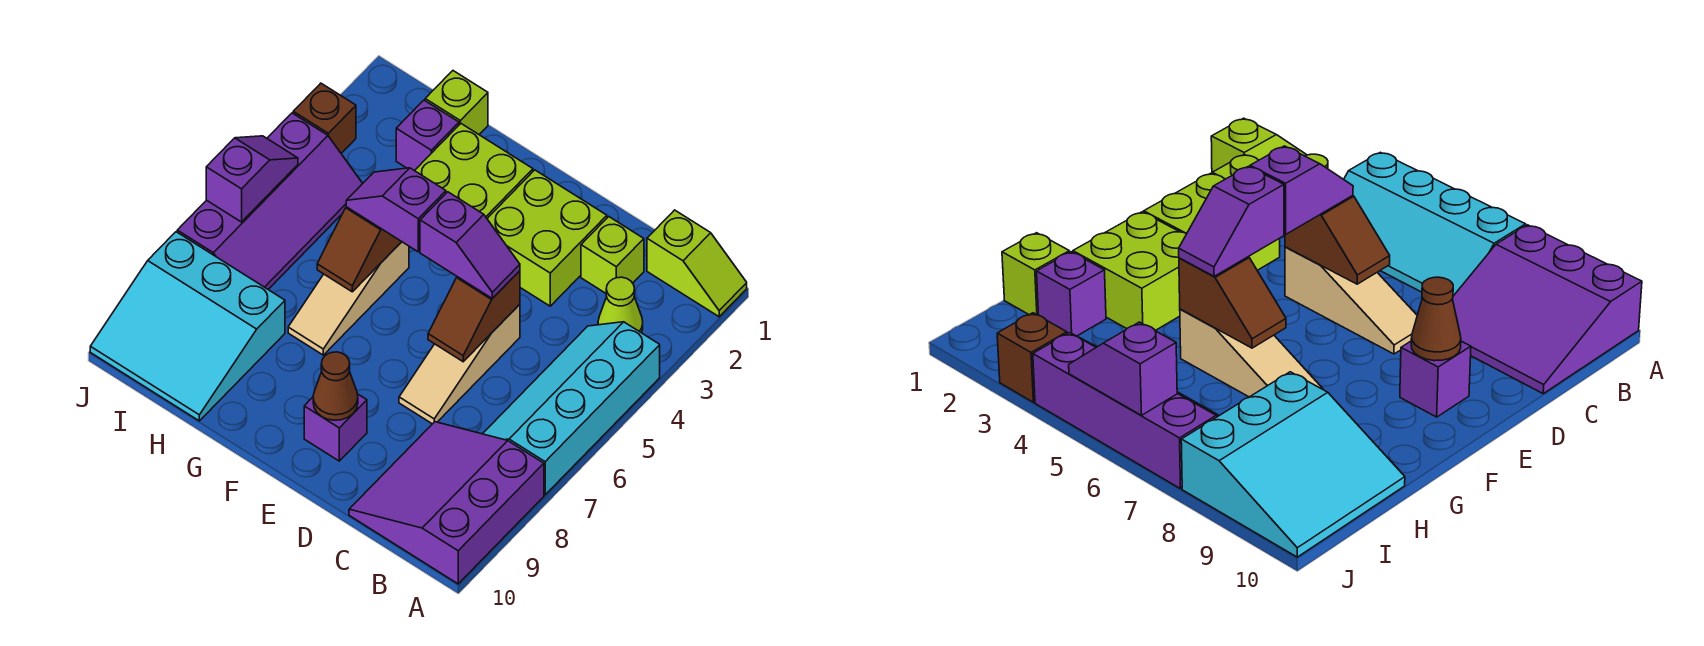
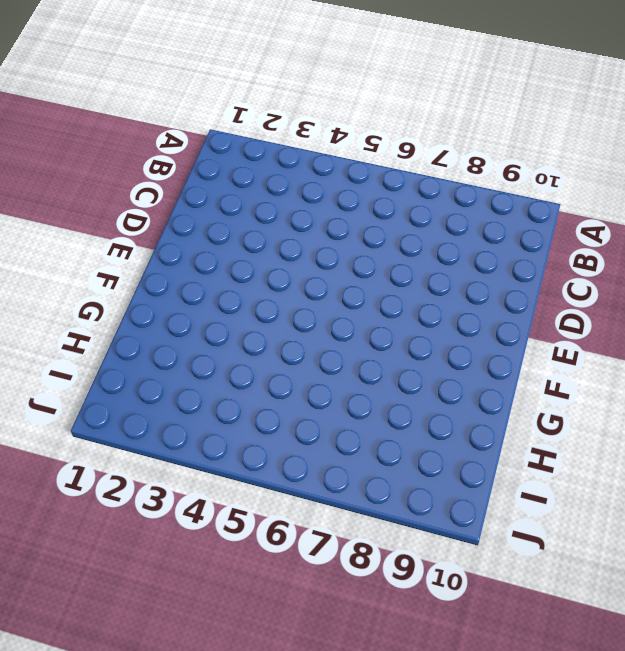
none -> lime 1x2 slope [647,210,747,317]
none -> cyan 2x4 slope [483,322,660,495]
none -> purple 3x3 slope [349,422,544,584]

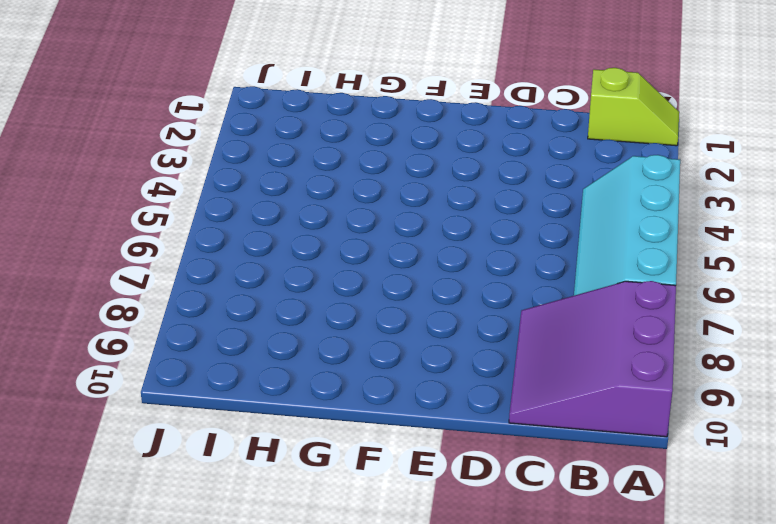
none -> lime 1x1 cone [598,277,643,333]
none -> lime 1x1 brick [581,217,644,293]
none -> lime 2x2 brick [487,170,607,306]

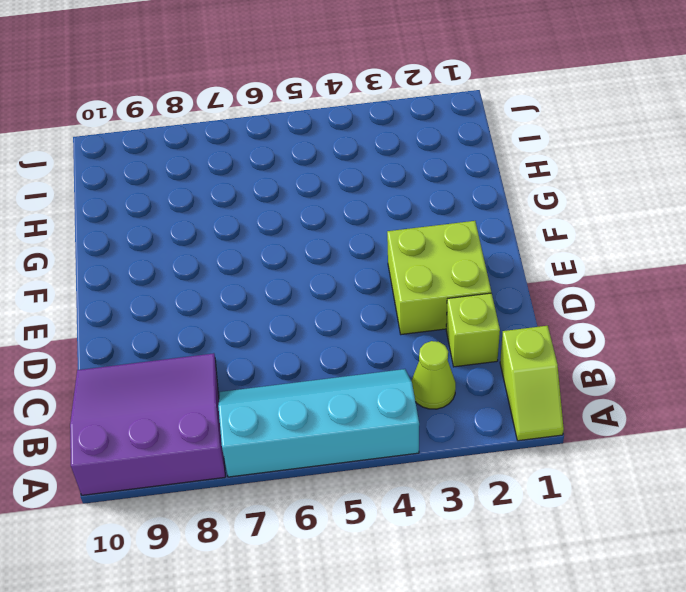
none -> tan 1x3 slope [399,304,520,424]
none -> purple 1x1 brick [304,394,367,461]
none -> lime 2x2 brick [415,124,533,218]

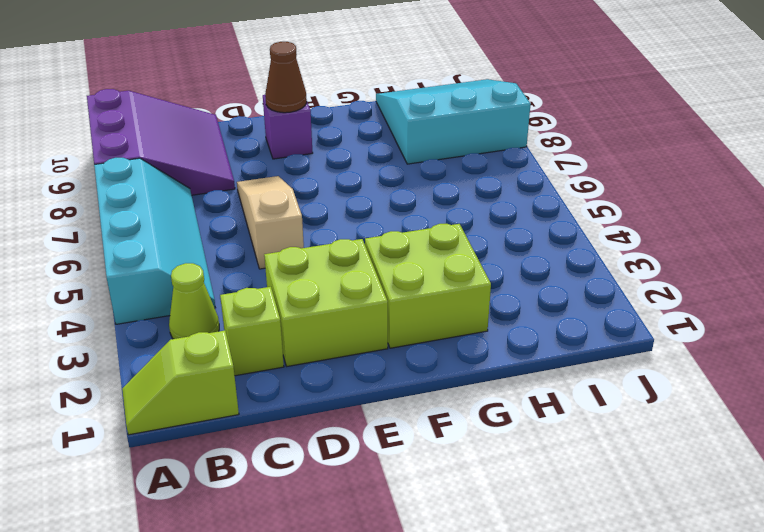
none -> tan 1x3 slope [288,242,409,355]
none -> lime 1x1 brick [425,71,488,134]
none -> purple 1x1 brick [396,100,459,171]

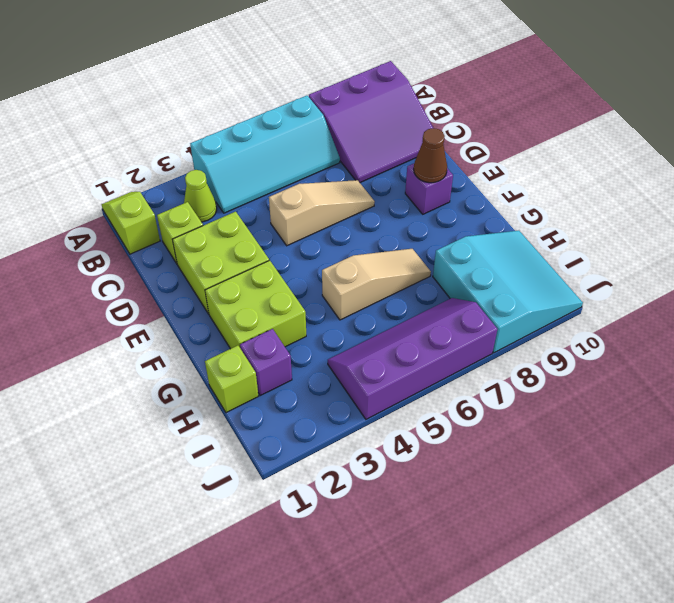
none -> brown 1x1 brick [293,83,356,153]
none -> brown 1x2 slope [428,271,520,362]
none -> brown 1x2 slope [317,207,402,292]

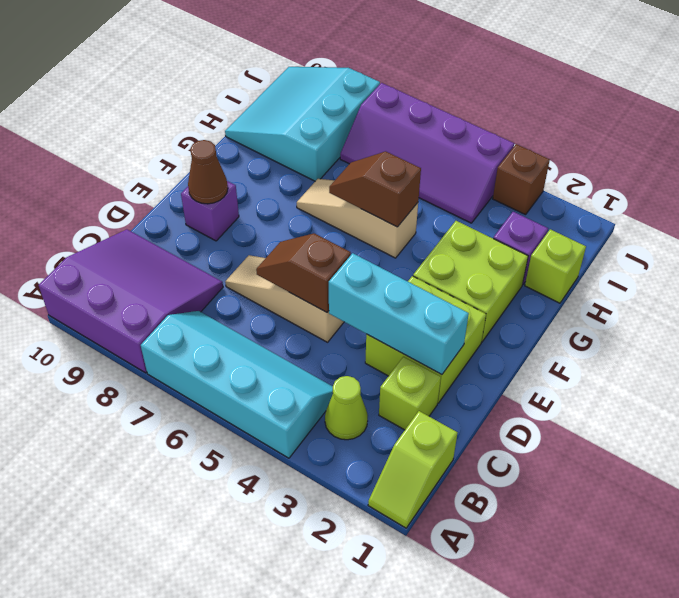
cyan 1x3 brick [329,253,469,375] -> none
none -> purple 1x2 slope [206,136,298,222]
none -> purple 1x2 slope [420,192,520,298]
none -> purple 1x2 slope [346,168,446,252]

